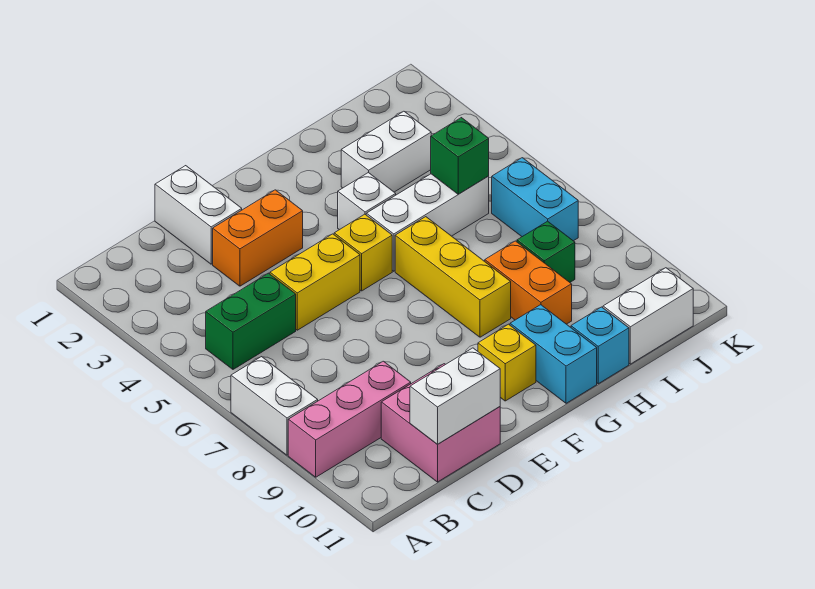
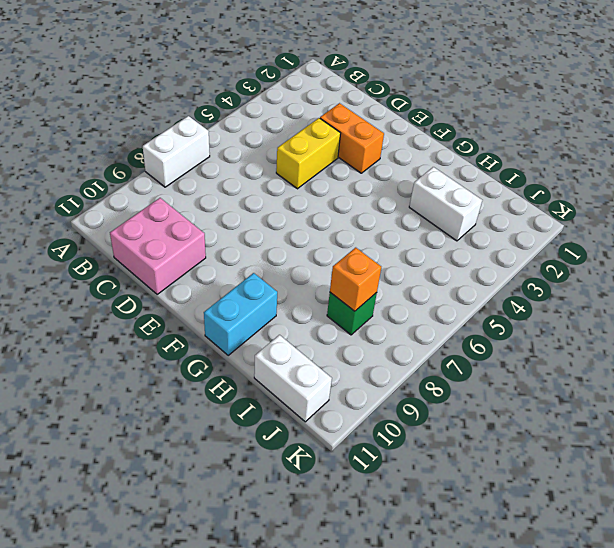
yellow 1x2 brick [276,118,341,189] -> yellow 1x2 brick turned to [270,234,360,330]
orange 1x1 brick [330,248,381,311] -> none
none -> pink 1x3 brick [288,361,411,477]
none -> green 1x2 brick [206,273,296,369]
none -> white 1x2 brick [155,166,242,264]

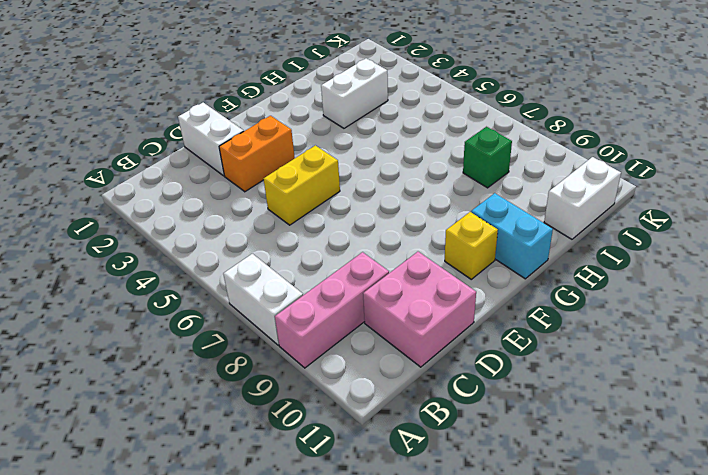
none -> green 1x2 brick [206,273,296,369]
none -> yellow 1x1 brick [334,214,392,291]
none -> white 1x1 brick [338,173,396,230]

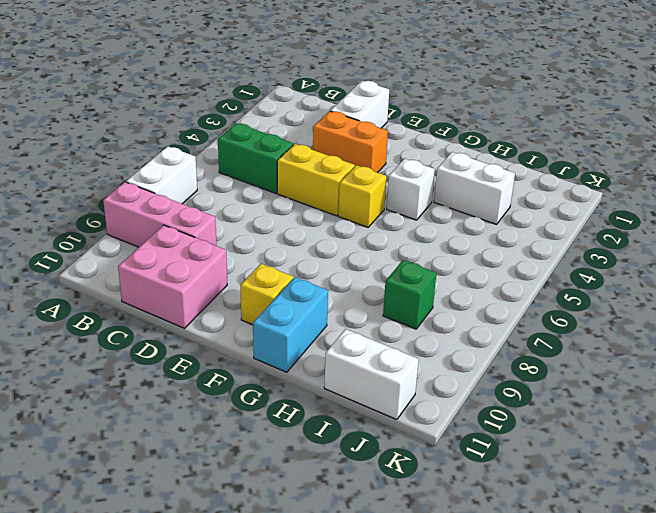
none -> white 1x3 brick [366,174,489,271]
none -> yellow 1x3 brick [395,217,511,337]
none -> orange 1x2 brick [485,241,572,324]

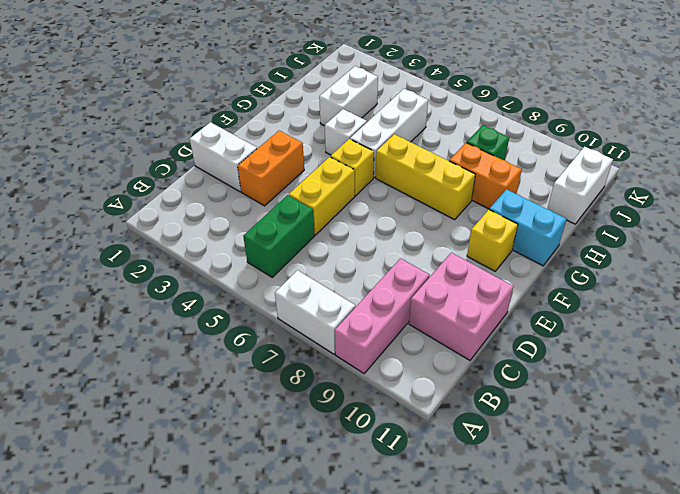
none -> cyan 1x1 brick [571,307,629,384]
none -> cyan 1x2 brick [492,158,578,241]
none -> white 1x2 brick [410,348,500,444]

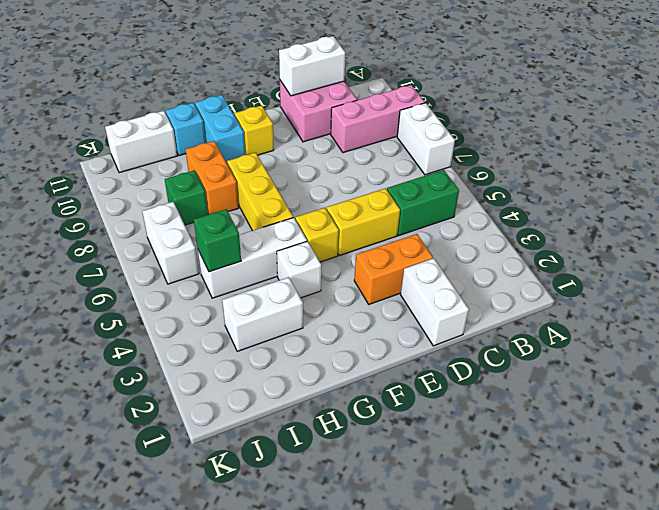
white 1x2 brick [142,202,199,284] -> cyan 1x2 brick [492,158,578,241]

